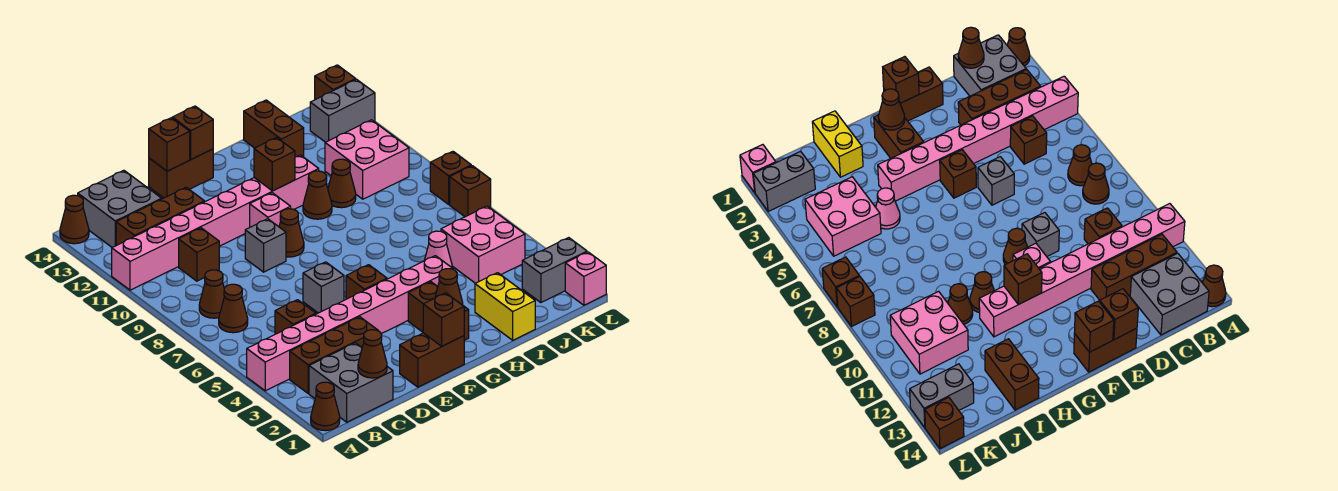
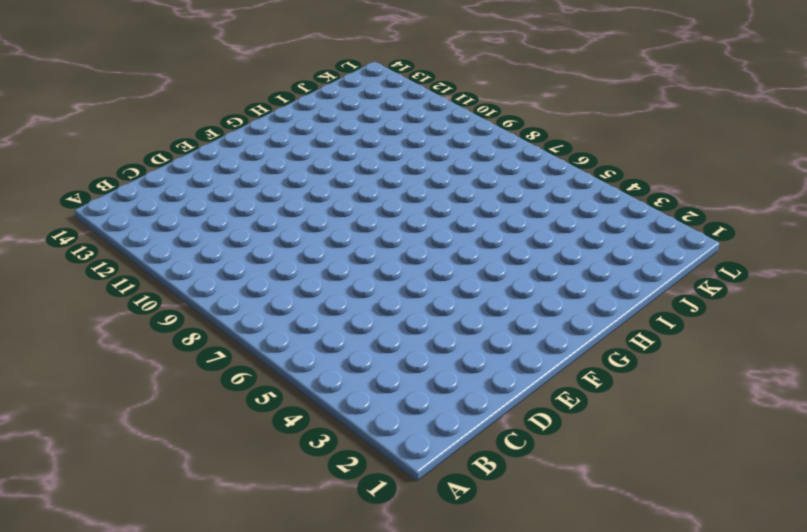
none -> brown 1x1 cone [311,382,340,431]
none -> pink 1x8 brick [247,256,453,391]
none -> pink 1x8 brick [112,155,319,290]
none -> brown 1x1 cone [60,195,89,244]

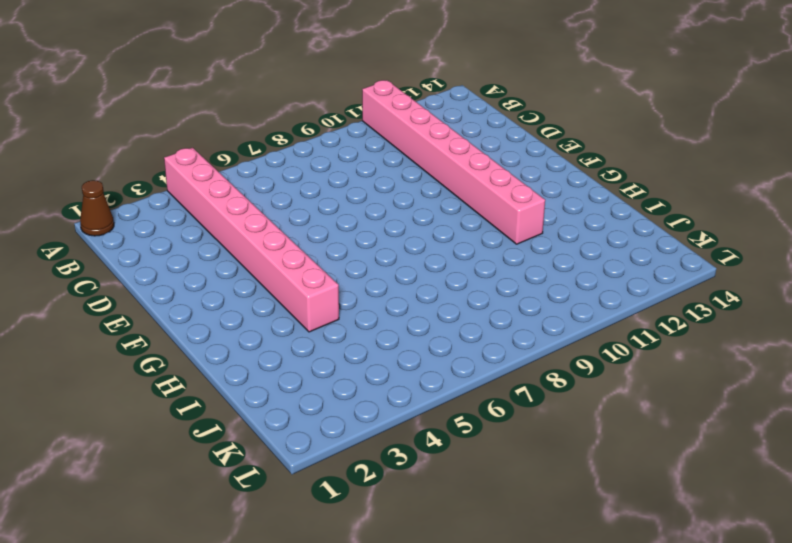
none -> brown 1x1 cone [60,195,89,244]
none -> grey 2x2 brick [309,343,393,422]
none -> brown 1x3 brick [290,317,378,393]
none -> brown 1x1 cone [219,284,248,333]

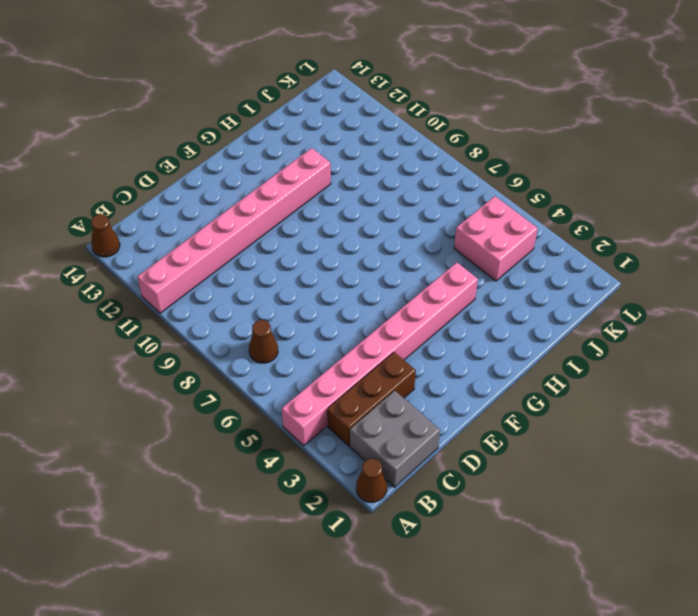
none -> brown 1x1 cone [199,270,224,318]
none -> brown 1x3 brick [116,187,205,245]
none -> grey 2x2 brick [78,170,162,247]
none -> brown 1x1 brick [275,300,316,334]

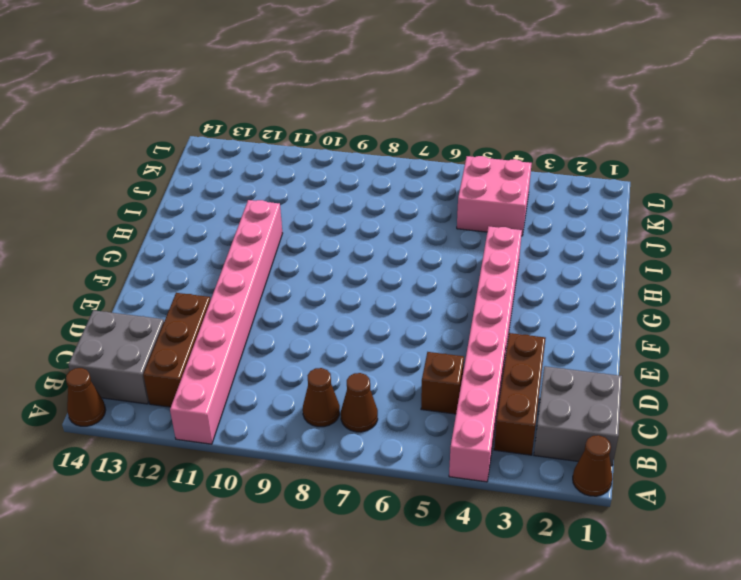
none -> brown 1x1 brick [179,228,219,281]
none -> brown 1x2 brick [400,333,464,387]
none -> grey 1x1 brick [303,262,344,313]
none -> grey 1x1 brick [245,219,286,272]

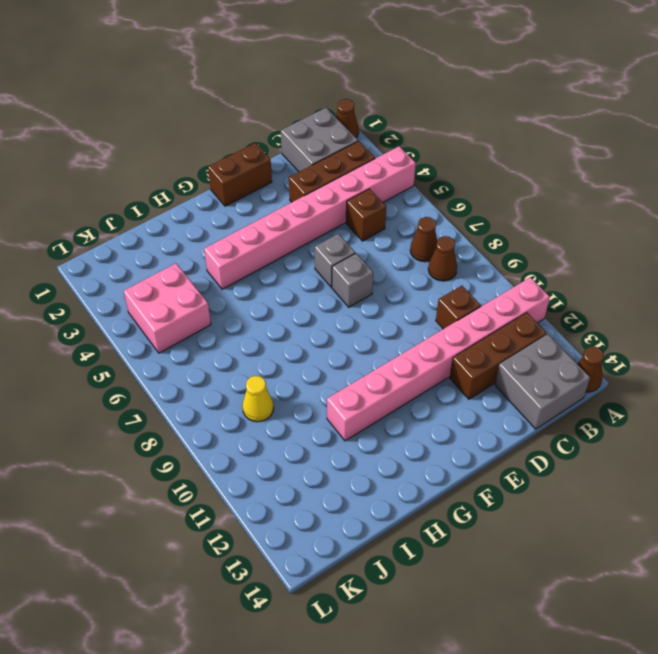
grey 1x1 brick [332,253,373,307] -> grey 1x1 brick moved to [245,219,286,272]
yellow 1x1 cone [242,376,274,422] -> none
none -> brown 1x2 brick [149,149,213,198]
none -> brown 1x1 brick [346,265,387,299]
none -> brown 1x1 cone [279,209,304,257]
none -> pink 1x1 brick [250,193,291,227]

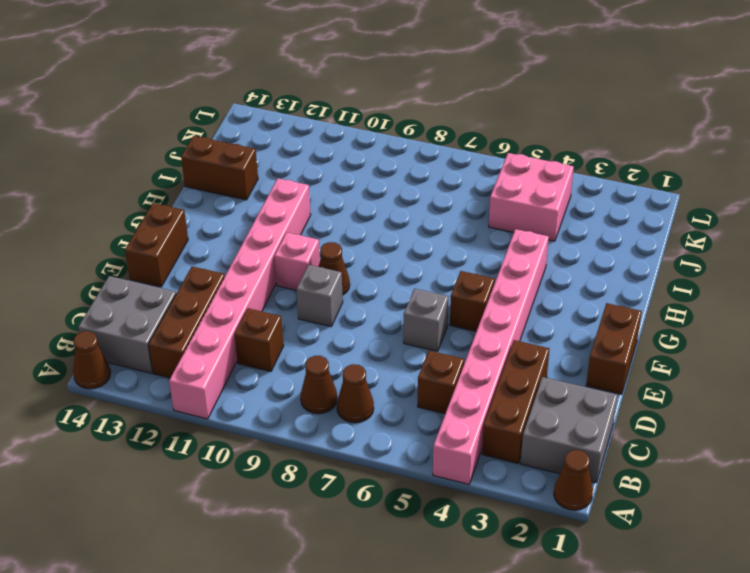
none -> brown 1x2 brick [408,282,469,340]
none -> brown 1x1 cone [303,171,332,219]
none -> yellow 1x2 brick [475,273,535,340]
none -> pink 1x1 cone [424,231,452,267]

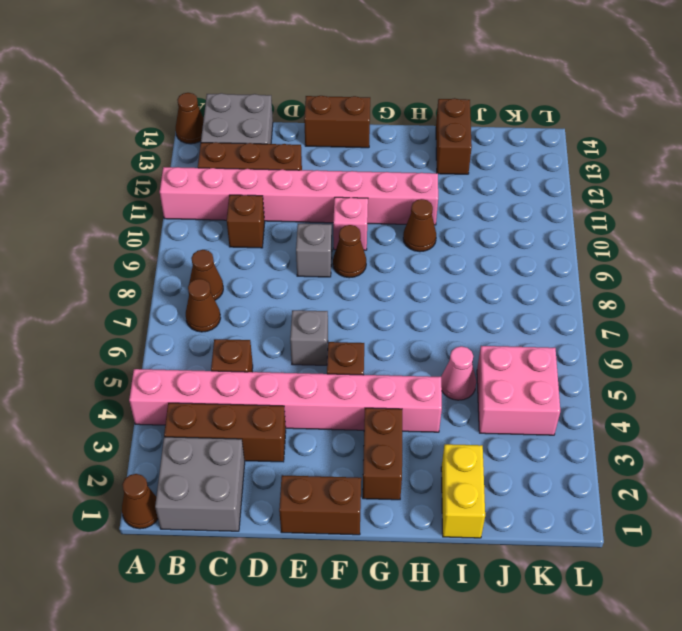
none -> brown 1x1 cone [328,159,356,208]
none -> pink 2x2 brick [325,120,409,199]
none -> grey 1x2 brick [522,238,587,303]
none -> grey 1x2 brick [310,79,375,142]

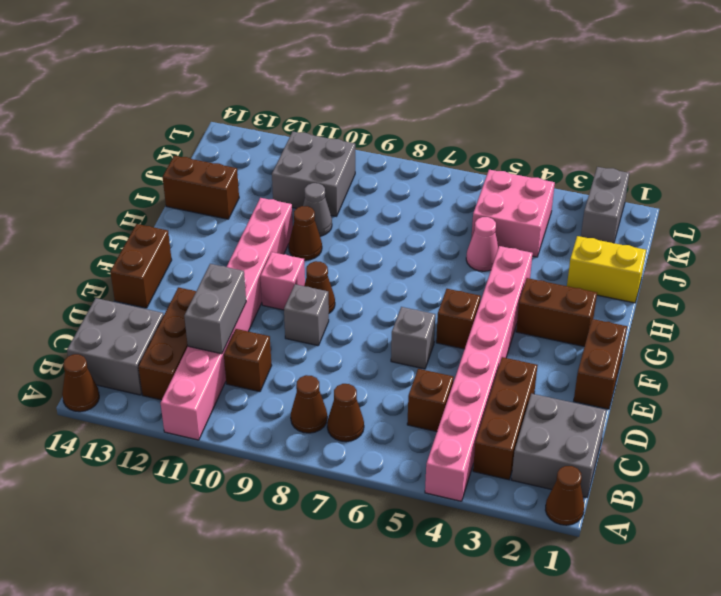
grey 1x2 brick [184,264,246,354] -> grey 1x2 brick moved to [310,79,375,142]
grey 1x1 cone [303,183,332,236] -> brown 1x1 cone [328,159,356,208]
grey 2x2 brick [272,132,355,216] -> pink 2x2 brick [325,120,409,199]
none -> pink 1x1 brick [565,252,606,305]
none -> brown 1x1 brick [450,166,491,217]
none -> brown 1x1 brick [430,151,471,205]
none -> brown 1x1 brick [315,65,356,100]

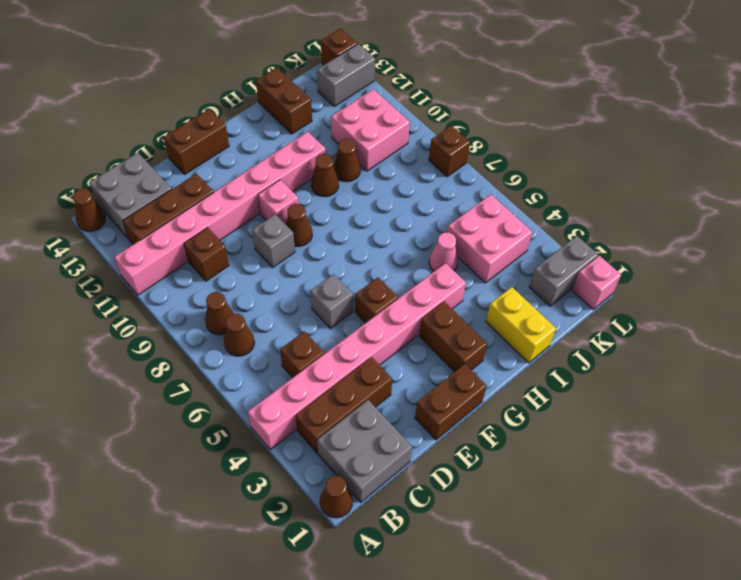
none -> brown 1x1 brick [450,166,491,217]
none -> brown 1x1 cone [358,330,387,378]
none -> brown 1x1 brick [149,118,190,171]
none -> brown 1x1 brick [423,293,464,346]

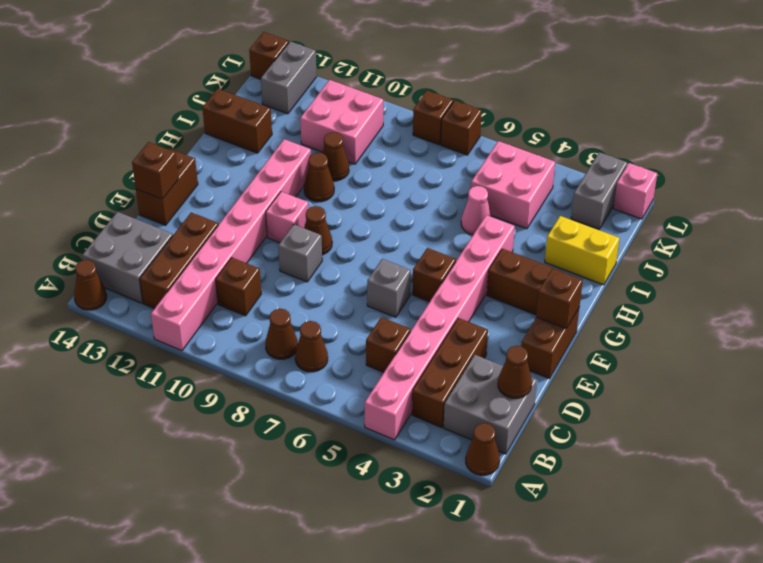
none -> brown 1x1 brick [172,106,213,159]
none -> brown 1x1 cone [435,269,463,305]
none -> brown 1x1 brick [254,138,295,191]

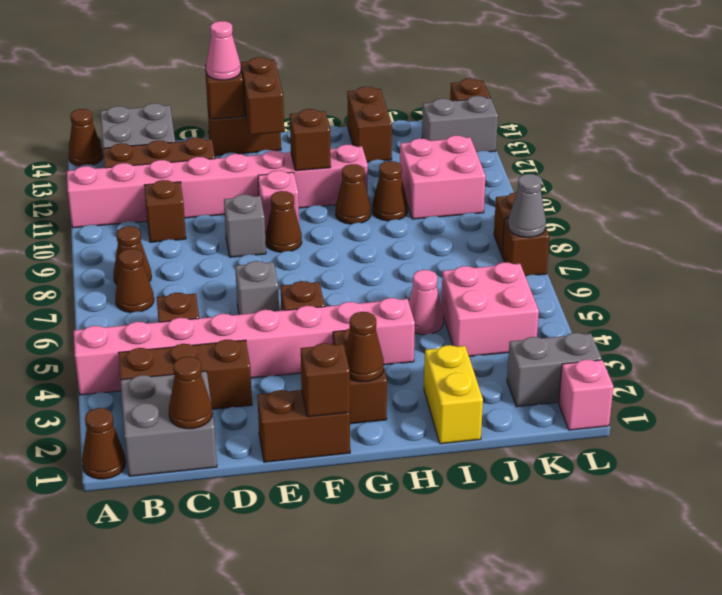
pink 1x1 cone [206,21,241,80] -> none
brown 1x2 brick [241,57,284,135] -> brown 1x1 brick [172,106,213,159]
grey 1x1 cone [508,174,546,237] -> none

